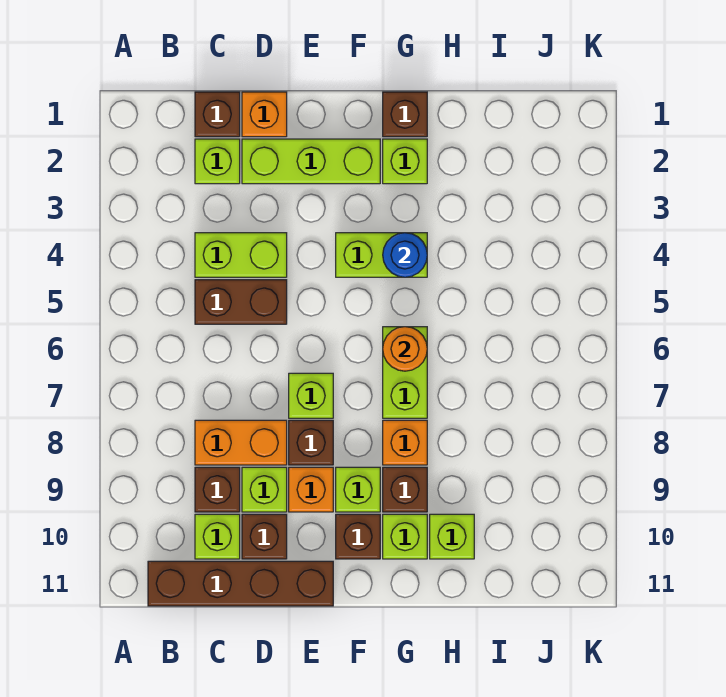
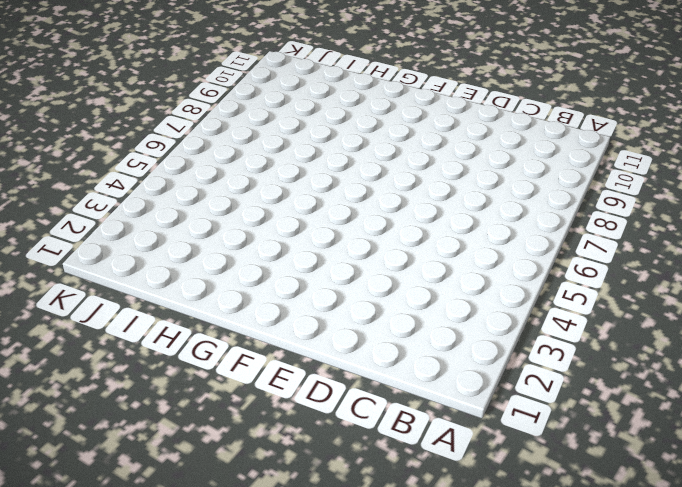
none -> brown 1x4 brick [148,561,333,606]
none -> brown 1x1 brick [195,92,240,137]
none -> lime 1x1 brick [195,139,240,184]

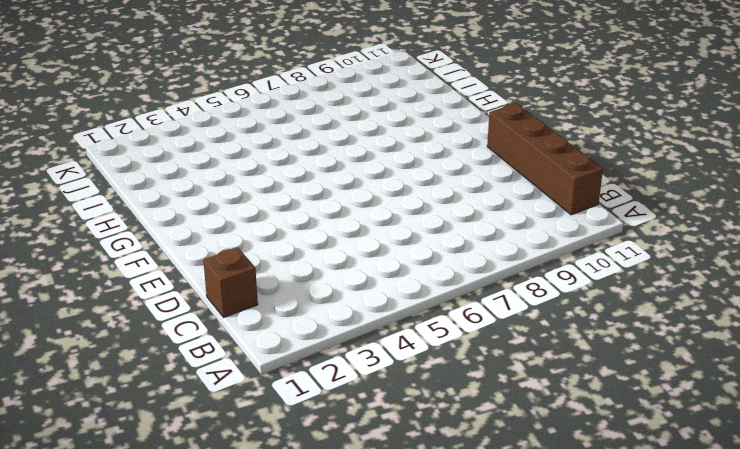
none -> lime 1x1 brick [195,139,240,184]
none -> lime 1x2 brick [195,233,287,277]
none -> brown 1x2 brick [195,280,287,324]

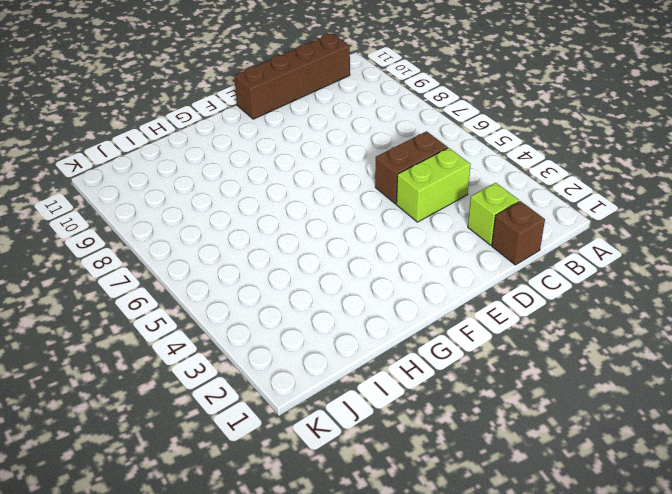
none -> orange 1x2 brick [195,420,287,465]
none -> brown 1x1 brick [195,467,240,512]
none -> lime 1x1 brick [195,514,240,559]

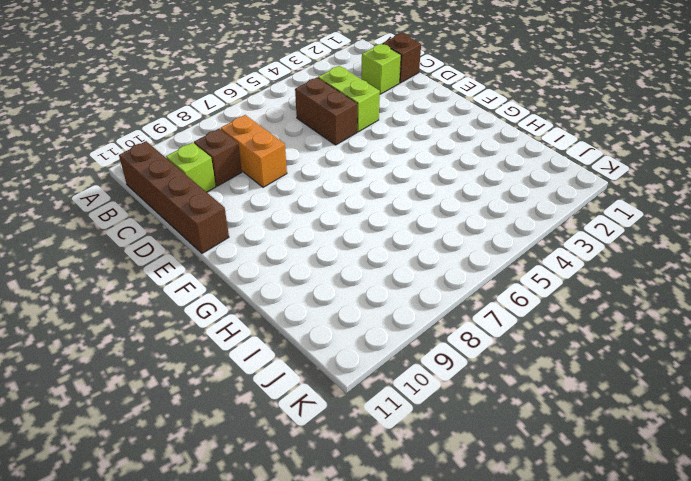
none -> orange 1x1 brick [242,92,287,137]
none -> lime 1x3 brick [242,139,380,184]
none -> lime 1x1 brick [242,467,287,512]

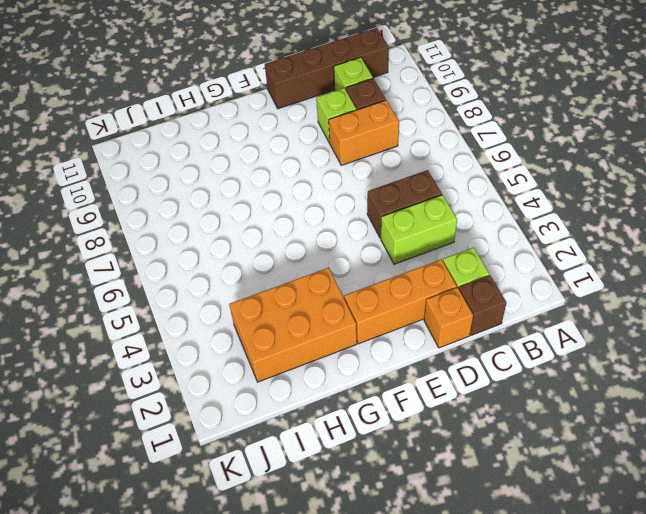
orange 1x3 brick [344,259,457,344] -> lime 1x3 brick [242,139,380,184]
orange 2x3 brick [229,268,357,382] -> lime 1x1 brick [383,139,427,184]
none -> brown 1x1 brick [242,514,287,559]
none -> lime 1x1 brick [289,373,333,418]
none -> brown 1x1 brick [289,420,333,465]

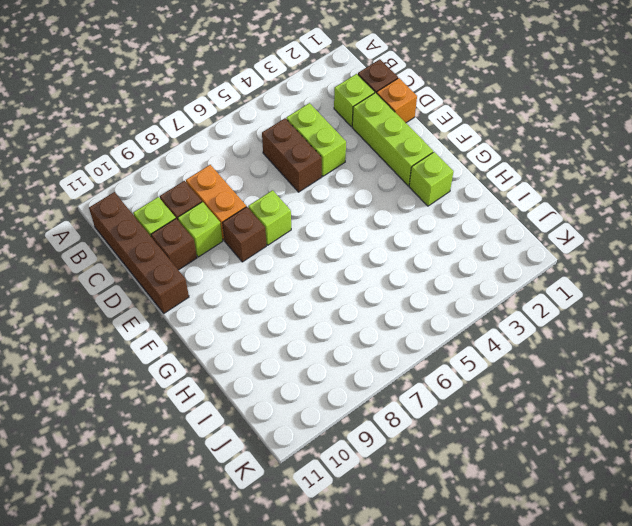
none -> orange 1x1 brick [289,467,333,512]
none -> lime 1x2 brick [336,233,427,277]
none -> lime 1x1 brick [336,467,380,512]

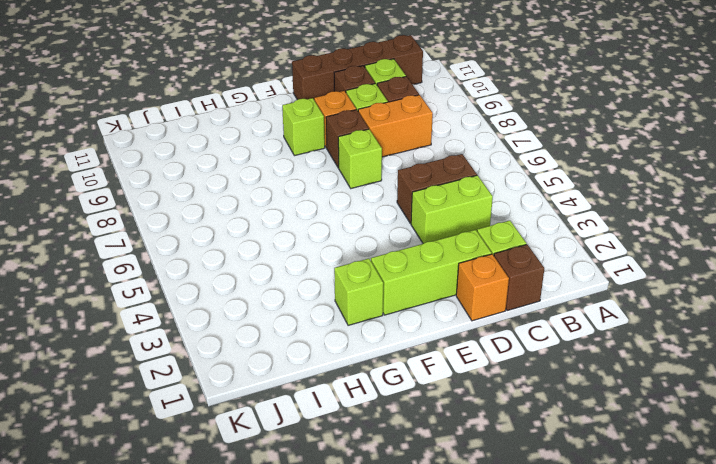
none -> lime 1x2 brick [336,233,427,277]
none -> brown 1x1 brick [336,514,380,559]
none -> brown 1x1 brick [383,92,427,137]

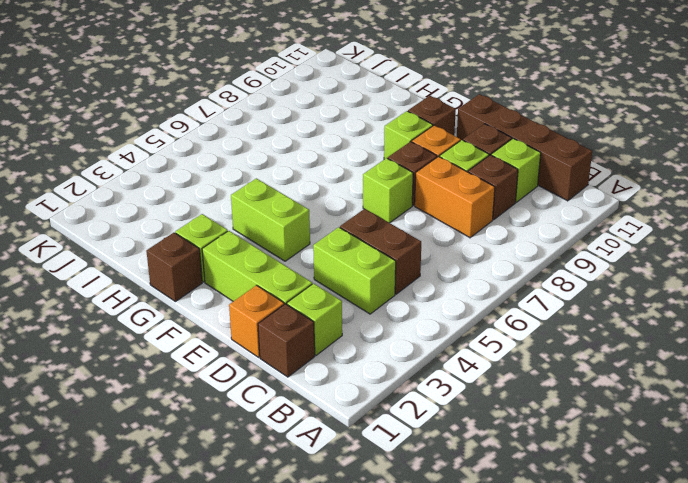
none -> lime 1x2 brick [383,327,427,418]
none -> orange 1x1 brick [383,420,427,465]
none -> brown 1x1 brick [383,467,427,512]

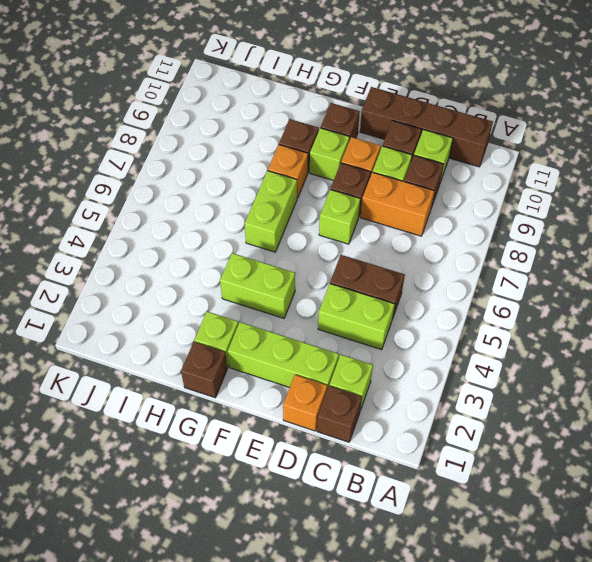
none -> lime 1x1 brick [383,514,427,559]
none -> lime 1x1 brick [430,514,474,559]
none -> blue 1x1 round brick [383,233,427,277]

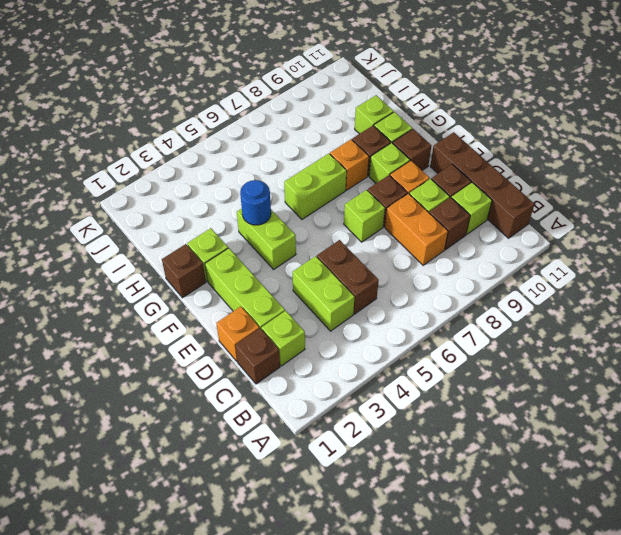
none -> orange 1x1 round brick [383,327,427,371]

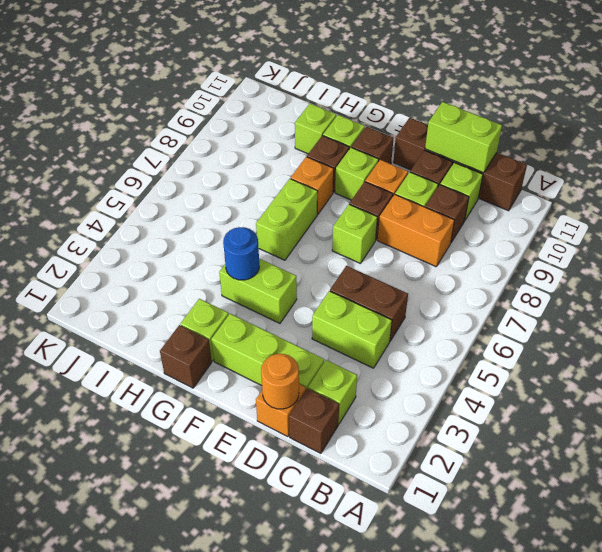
lime 1x2 brick [425,102,502,173] -> none
orange 1x1 round brick [261,354,299,409] -> orange 1x1 round brick moved to [383,327,427,371]

